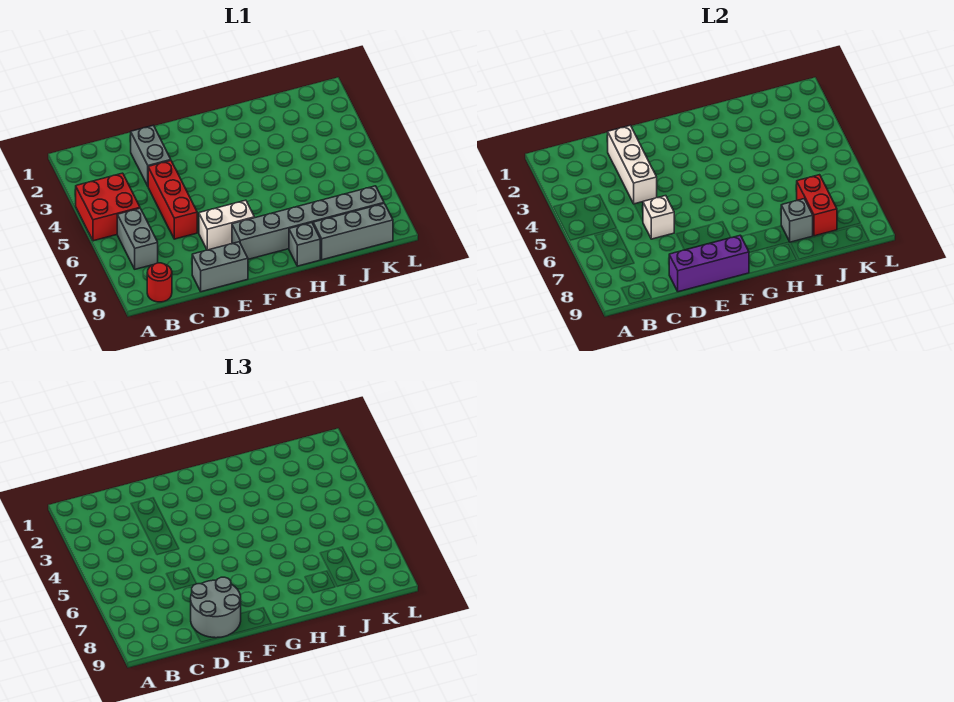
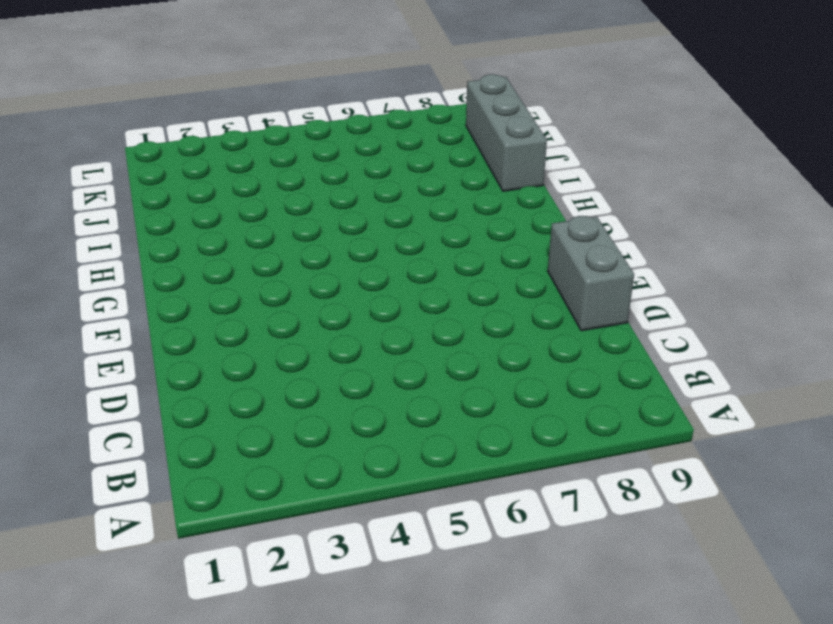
none -> red 2x2 brick [76,173,140,241]
none -> grey 1x2 brick [117,208,158,269]
none -> red 1x1 round brick [147,263,172,302]

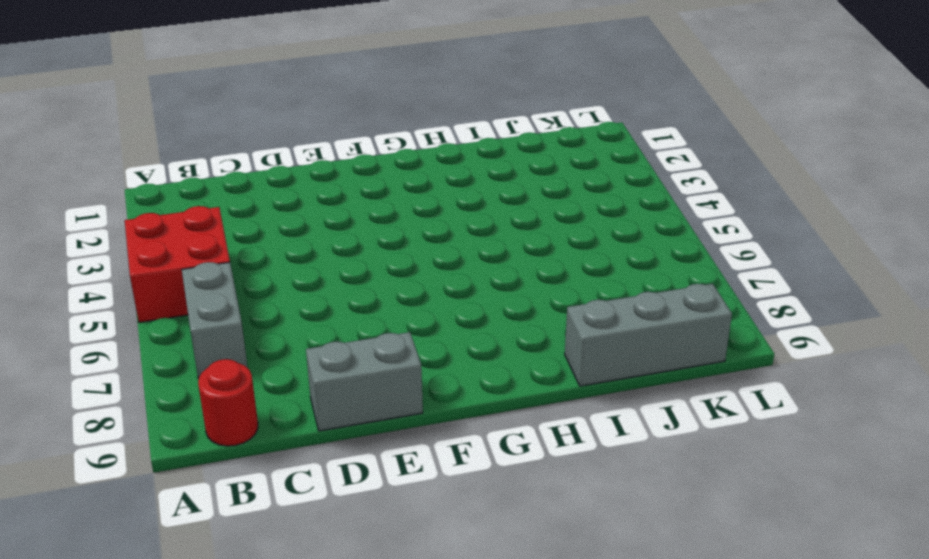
none -> grey 1x2 brick [131,125,171,186]
none -> red 1x3 brick [148,161,197,239]
none -> white 1x2 brick [199,200,254,250]

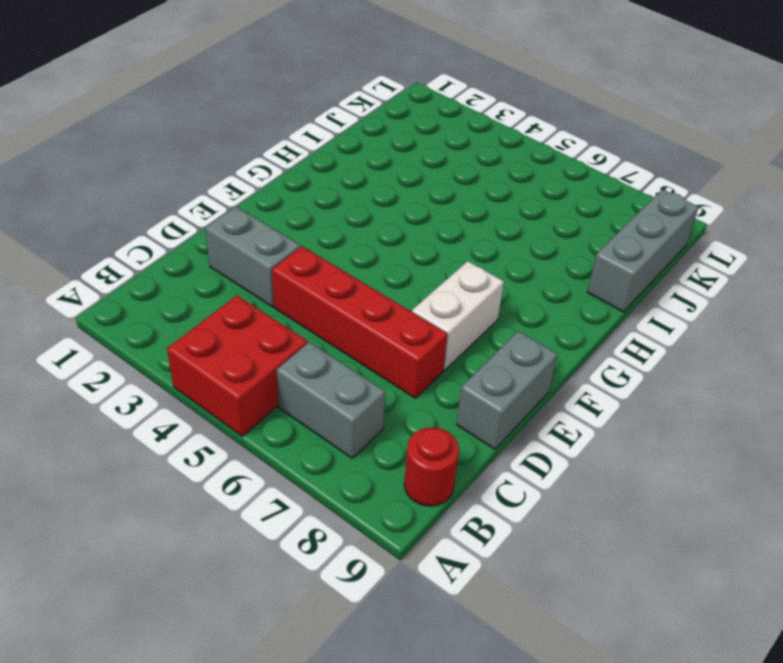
red 1x4 brick [272,246,448,398] -> red 1x3 brick [148,161,197,239]
none -> grey 1x6 brick [232,186,384,259]
none -> grey 1x1 brick [289,223,320,266]
none -> white 1x3 brick [608,125,657,204]

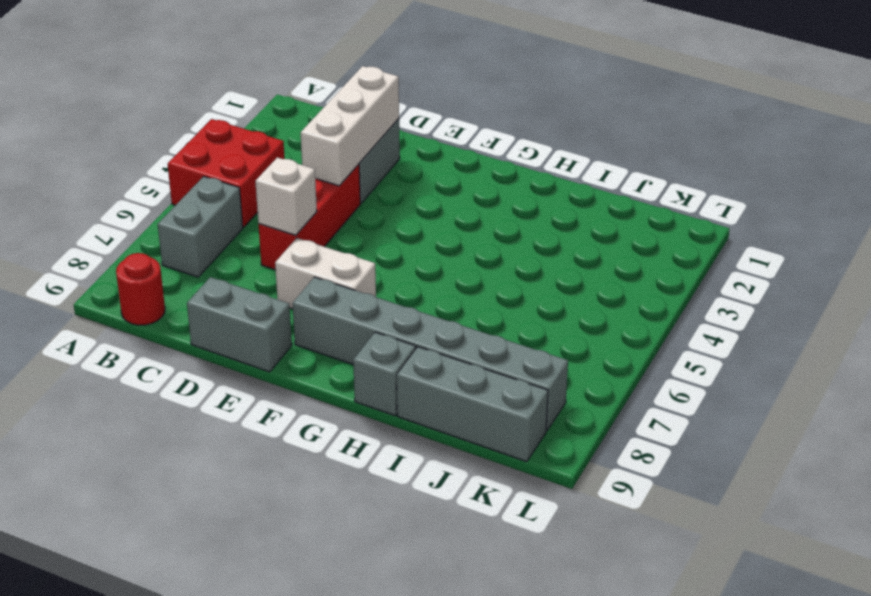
none -> purple 1x3 brick [669,235,749,292]
none -> grey 1x1 brick [781,199,813,242]
none -> red 1x2 brick [797,175,837,236]

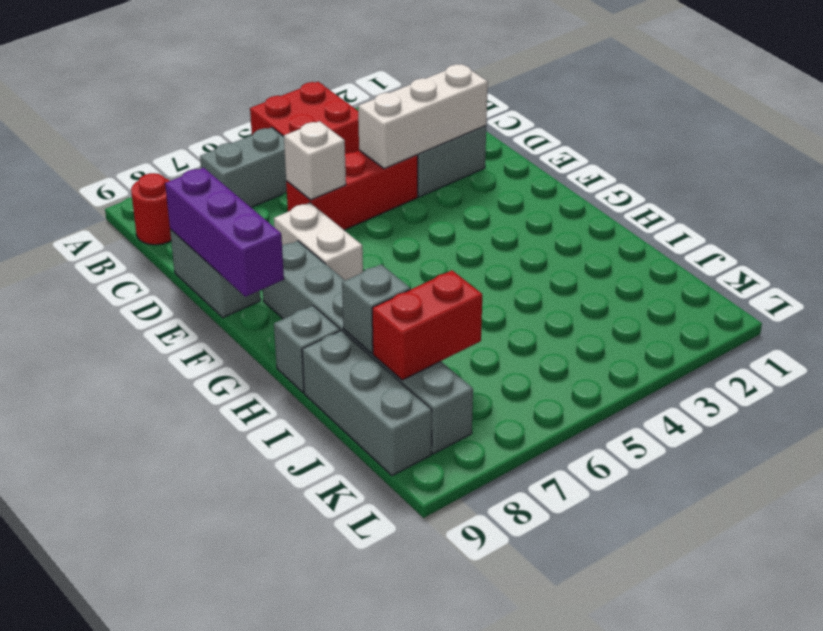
none -> grey 2x2 round brick [191,577,241,638]

